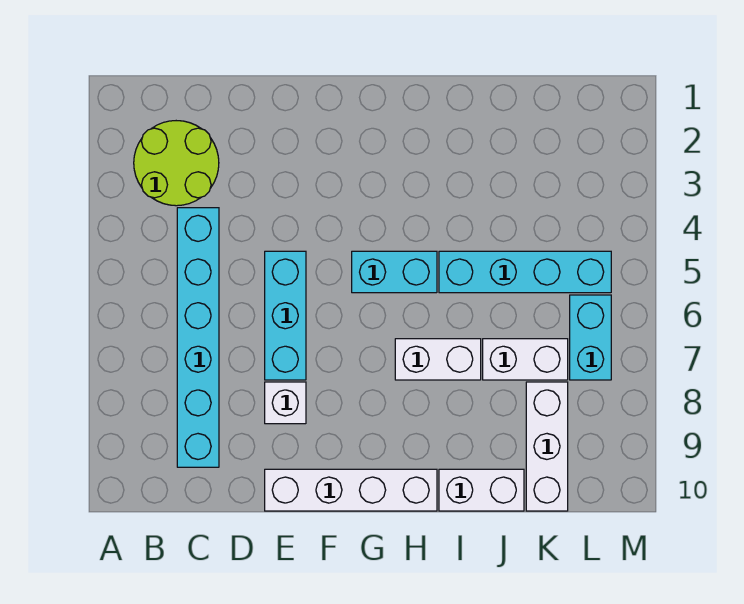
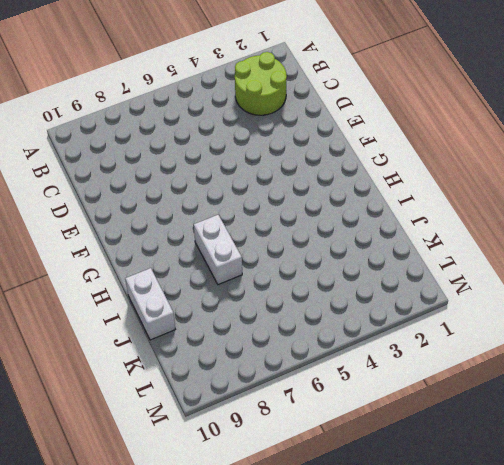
none -> cyan 1x6 brick [177,208,219,467]
none -> cyan 1x3 brick [265,251,306,380]
none -> white 1x1 brick [265,382,306,424]

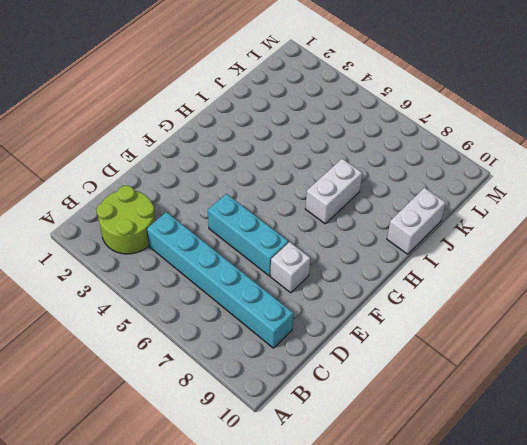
none -> white 1x4 brick [265,469,437,511]
none -> cyan 1x2 brick [352,251,437,293]
none -> cyan 1x4 brick [439,251,611,293]

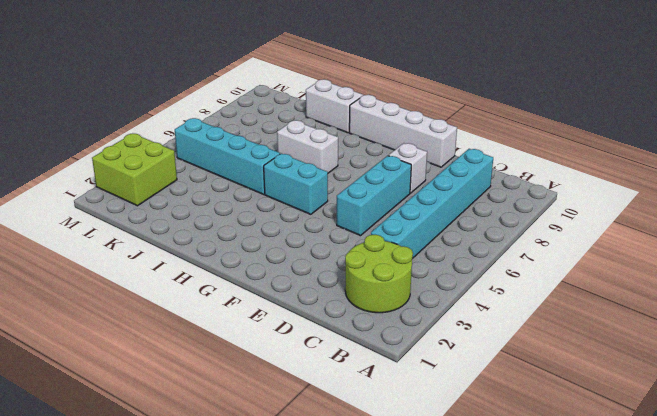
lime 2x2 brick [92,134,177,206] -> none
none -> white 1x2 brick [483,339,568,380]
none -> white 1x3 brick [526,382,568,511]
none -> cyan 1x2 brick [570,295,611,380]

